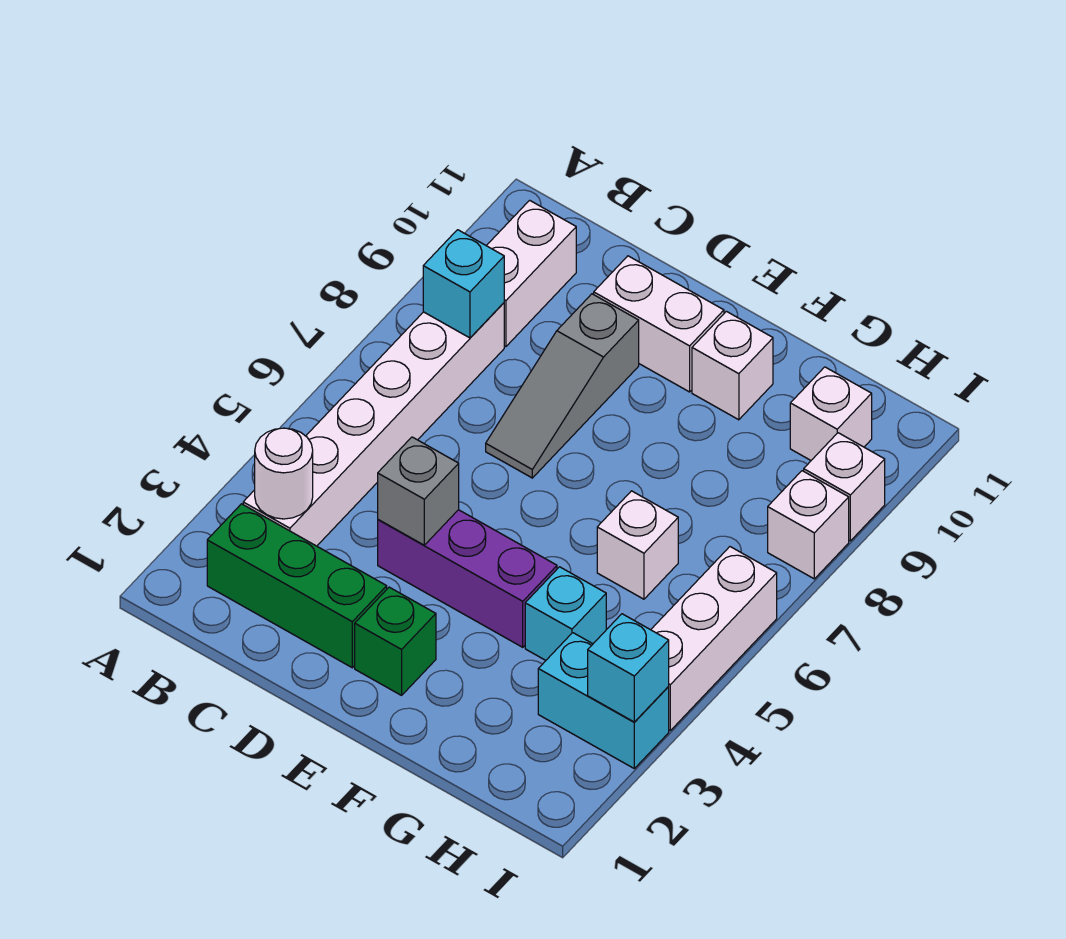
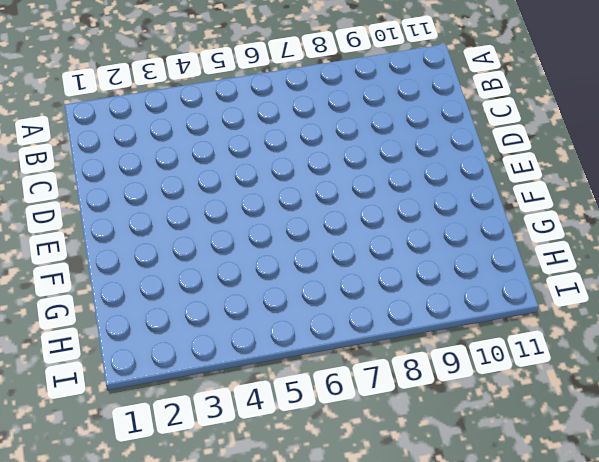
none -> green 1x3 brick [207,504,387,668]
none -> white 1x6 brick [243,303,504,546]
none -> white 1x2 brick [487,200,576,346]

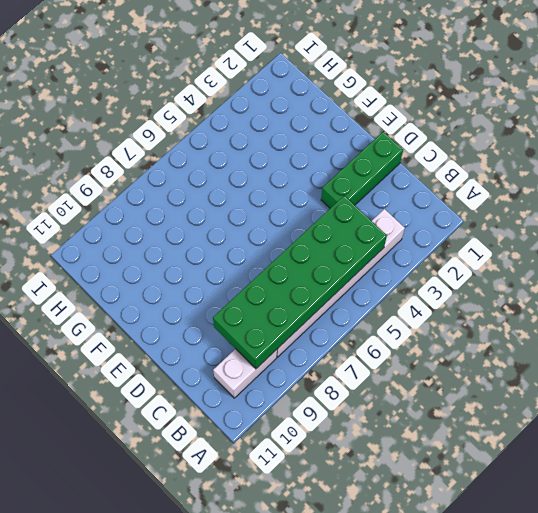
green 2x6 brick [213,196,387,369] -> cyan 1x1 brick [423,230,504,338]
green 1x3 brick [321,132,403,208] -> green 1x3 brick turned to [207,504,387,668]
none -> purple 1x3 brick [378,510,557,647]
none -> grey 1x3 slope [486,294,639,478]
none -> white 1x2 brick [594,256,724,392]

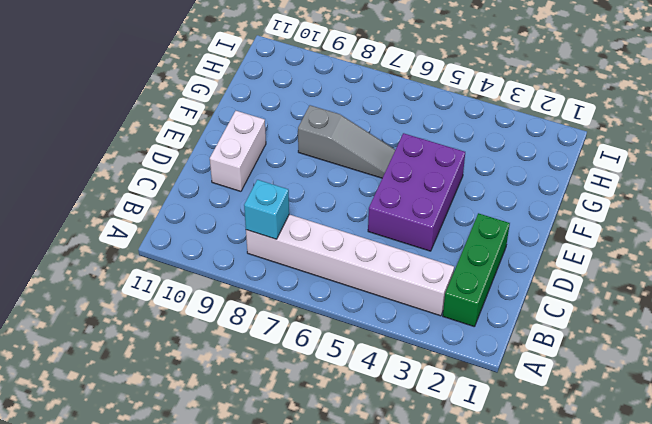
purple 2x3 brick [368,133,465,251] -> purple 1x3 brick [378,510,557,647]
grey 1x3 slope [298,105,395,178] -> grey 1x3 slope moved to [486,294,639,478]
none -> white 1x2 brick [487,200,576,346]
none -> green 1x1 brick [355,587,436,695]
none -> white 1x1 brick [692,311,773,420]

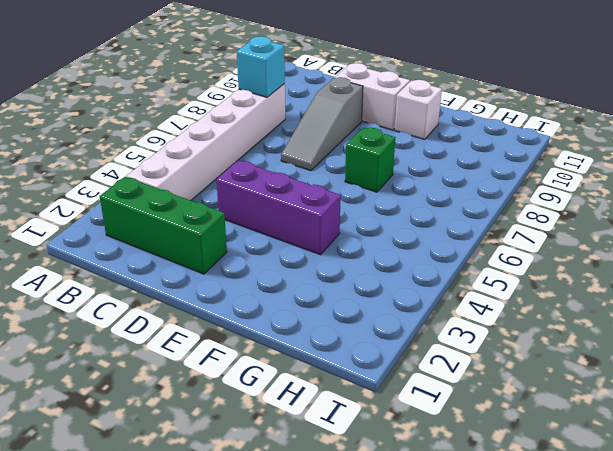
green 1x1 brick [345,128,396,192] -> green 1x1 brick moved to [355,587,436,695]
none -> white 1x2 brick [487,200,576,346]
none -> cyan 1x1 brick [525,567,606,660]
none -> white 1x1 brick [597,491,678,599]

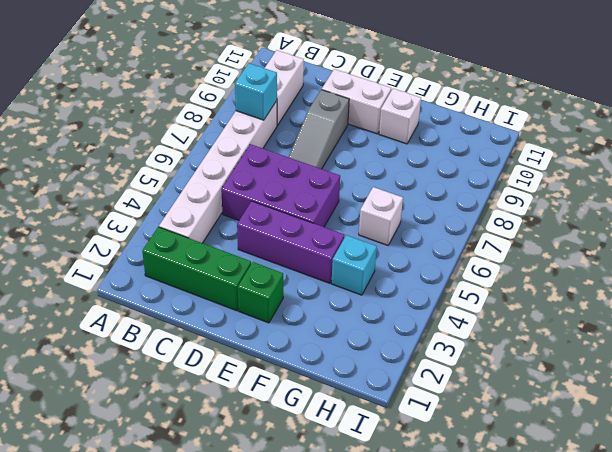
purple 2x3 brick [221,144,340,227] -> none
none -> cyan 1x2 brick [538,633,669,768]
none -> white 1x1 brick [790,367,872,460]
none -> white 1x3 brick [651,547,777,730]

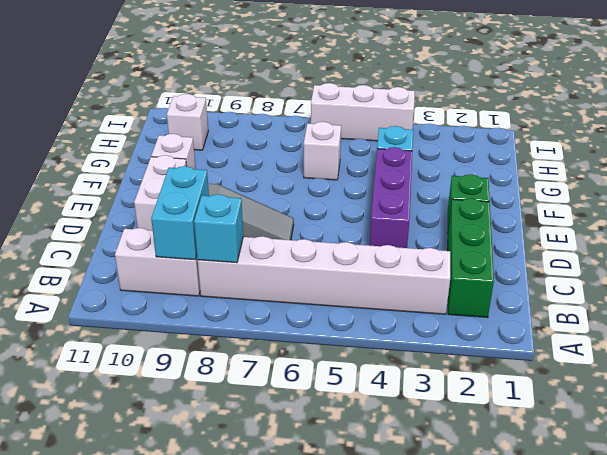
cyan 1x2 brick [151,166,209,260] -> cyan 1x2 brick moved to [538,633,669,768]
none -> white 1x1 brick [768,471,849,579]
none -> white 1x1 brick [804,433,885,541]
none -> white 1x1 round brick [255,428,313,519]

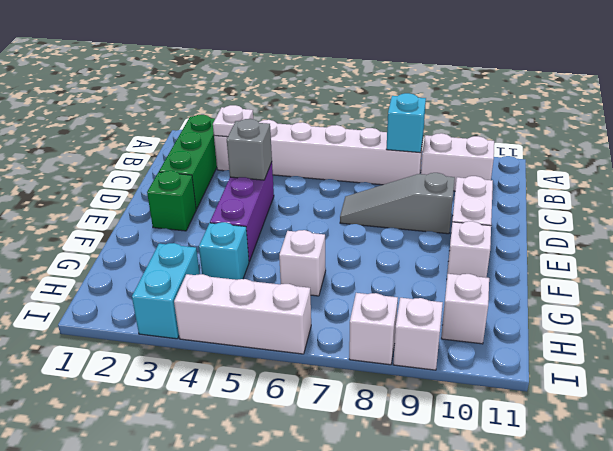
white 1x1 plate [213,105,253,137] -> white 1x1 round brick [255,428,313,519]
none -> cyan 1x1 brick [588,614,669,722]

